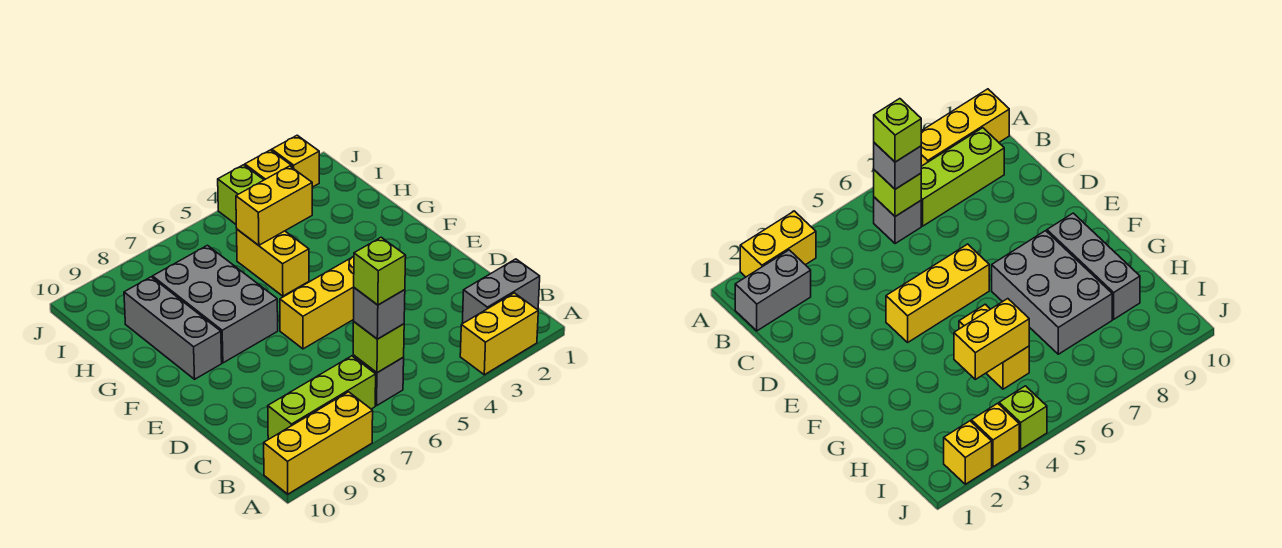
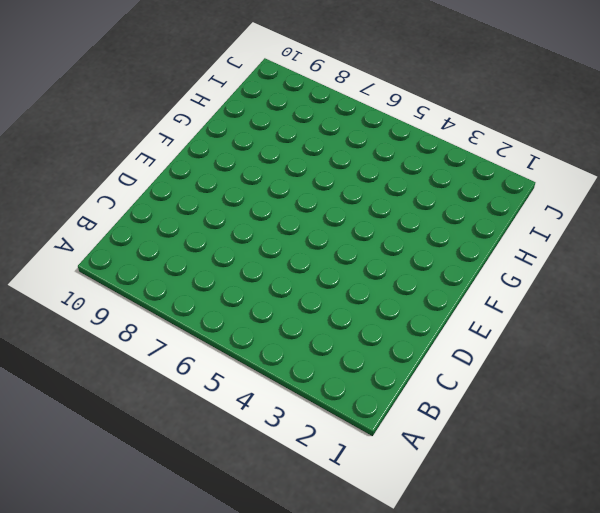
none -> yellow 1x2 brick [460,293,538,375]
none -> yellow 1x3 brick [264,392,373,494]
none -> grey 1x2 brick [463,259,540,323]

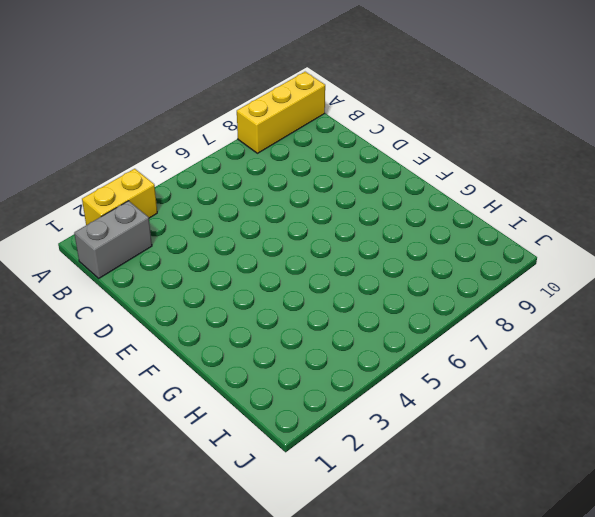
none -> grey 1x1 brick [353,355,404,406]
none -> lime 1x3 brick [268,356,376,439]
none -> yellow 1x3 brick [280,257,354,349]

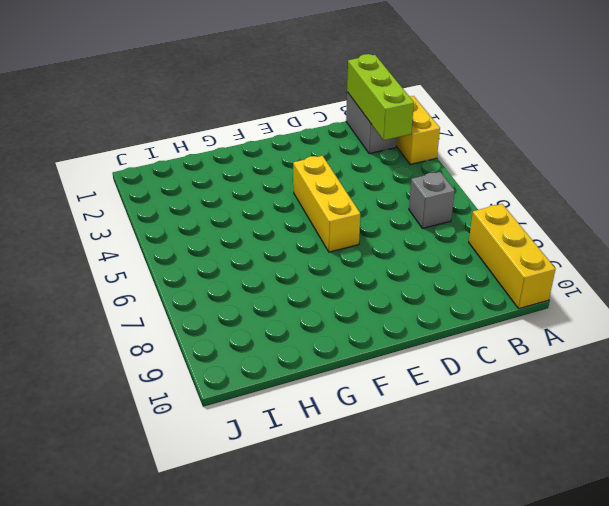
lime 1x3 brick [347,54,414,140] -> lime 1x3 brick moved to [268,356,376,439]
none -> grey 2x3 brick [153,245,278,363]
none -> grey 1x3 brick [124,277,222,379]
none -> yellow 1x2 brick [237,229,309,296]

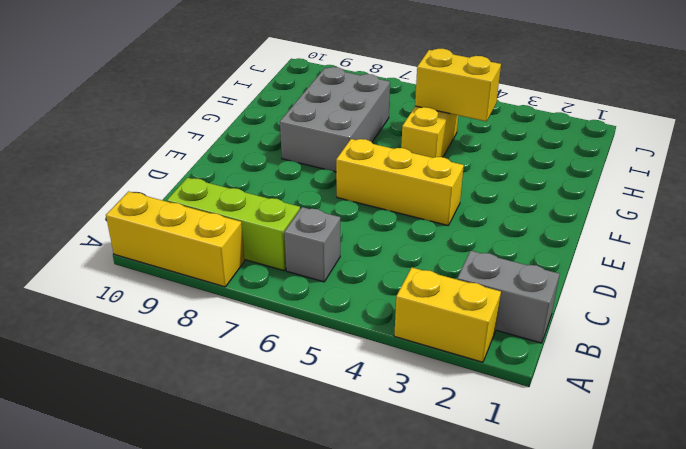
none -> grey 1x3 brick [124,277,222,379]
none -> yellow 1x1 brick [272,135,319,187]
none -> yellow 1x1 brick [245,150,293,180]

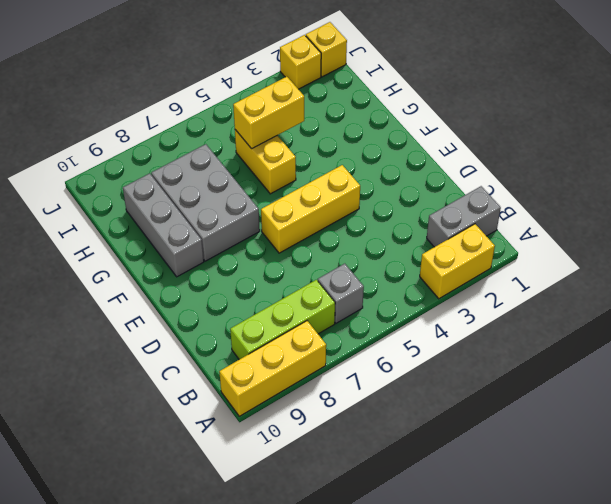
yellow 1x1 brick [306,22,347,77] -> yellow 1x1 brick moved to [245,150,293,180]
none -> lime 1x1 brick [218,165,264,224]
none -> lime 1x1 brick [353,322,404,373]
none -> grey 1x1 brick [353,288,405,339]

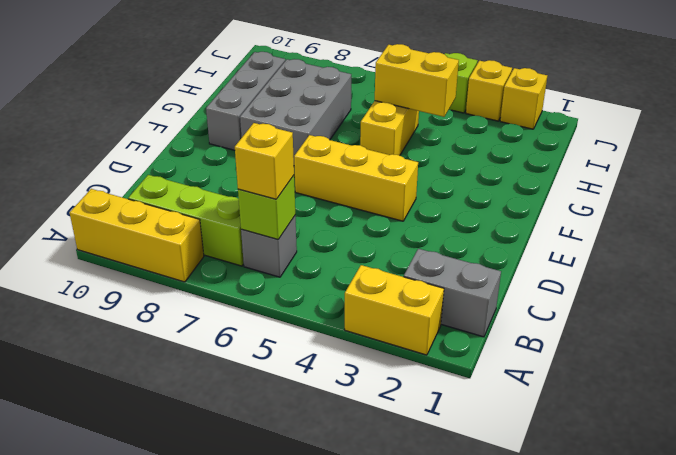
yellow 1x1 brick [235,123,294,199] -> grey 1x1 brick [353,288,405,339]
none -> lime 1x1 brick [354,237,406,305]

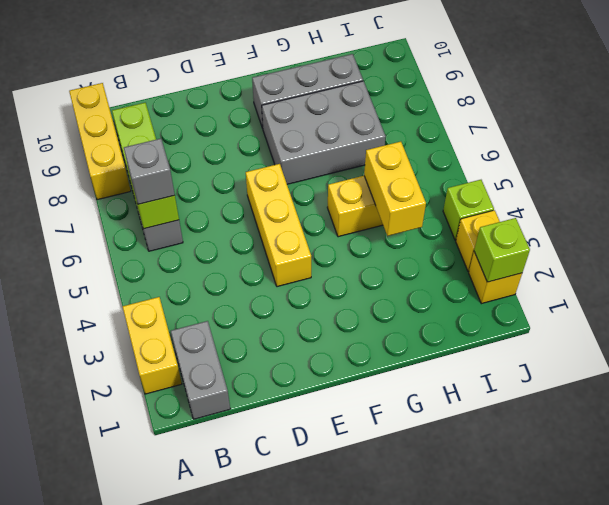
lime 1x1 brick [474,218,530,282] -> lime 1x1 brick moved to [354,237,406,305]

